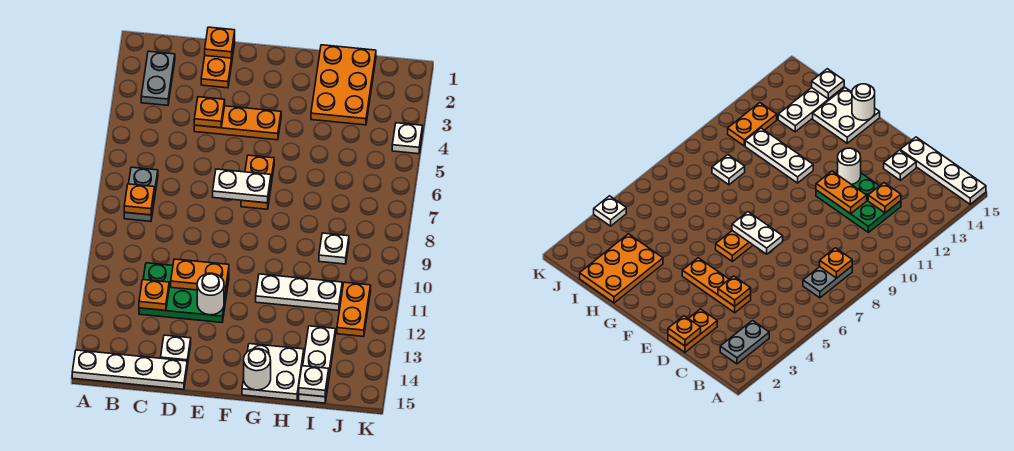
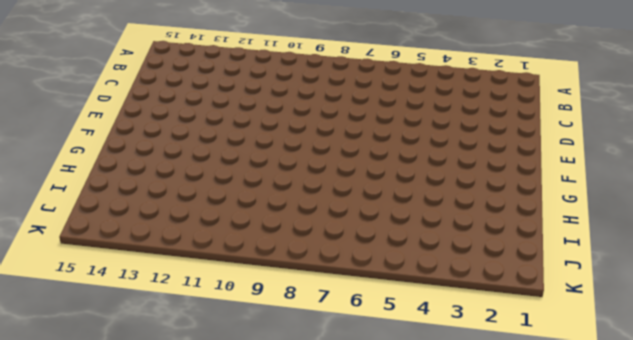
none -> white 1x4 plate [72,350,187,389]
none -> grey 1x2 plate [141,51,175,105]
none -> grey 1x2 plate [124,167,158,221]

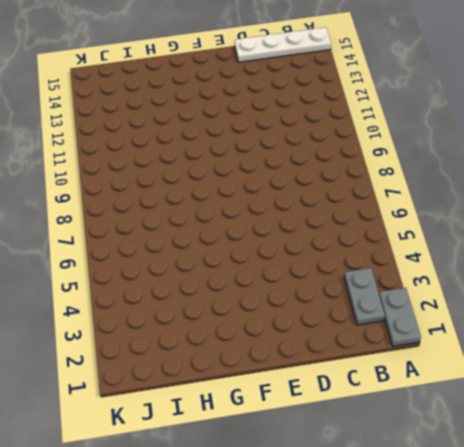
grey 1x2 plate [379,288,421,346] -> grey 1x2 plate moved to [124,167,158,221]
none -> green 2x3 plate [139,263,229,323]
none -> orange 1x2 plate [201,39,235,88]
none -> orange 1x3 plate [194,106,281,140]

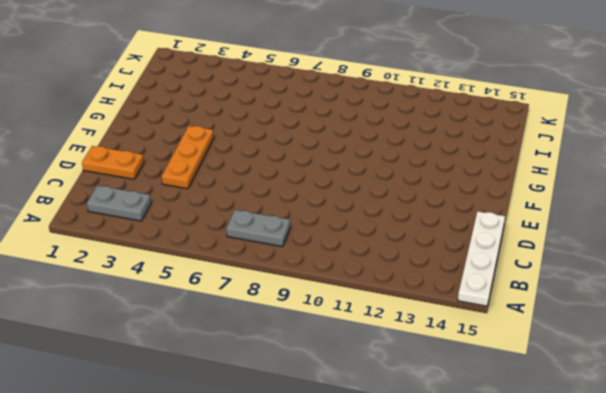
none -> green 2x3 plate [139,263,229,323]
none -> white 1x1 plate [161,335,191,366]
none -> orange 1x2 plate [241,155,274,209]

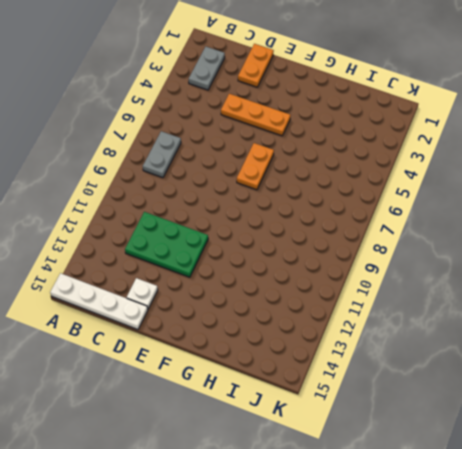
none -> white 1x3 plate [256,274,342,311]
none -> white 2x2 plate [242,344,304,400]
none -> orange 2x3 plate [311,45,376,125]

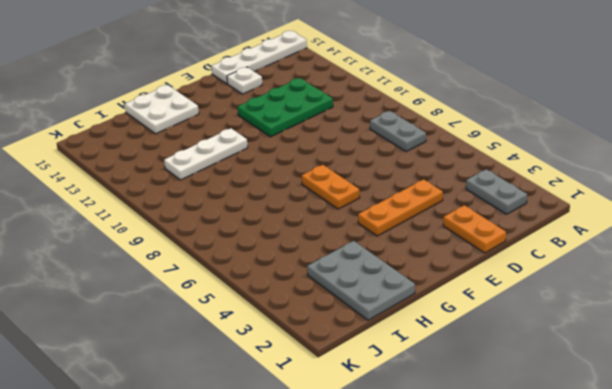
grey 2x3 plate [307,241,415,320] -> orange 2x3 plate [311,45,376,125]
none -> white 1x1 plate [319,233,349,264]
none -> white 1x3 plate [299,326,335,403]
none -> orange 1x2 plate [337,282,371,336]

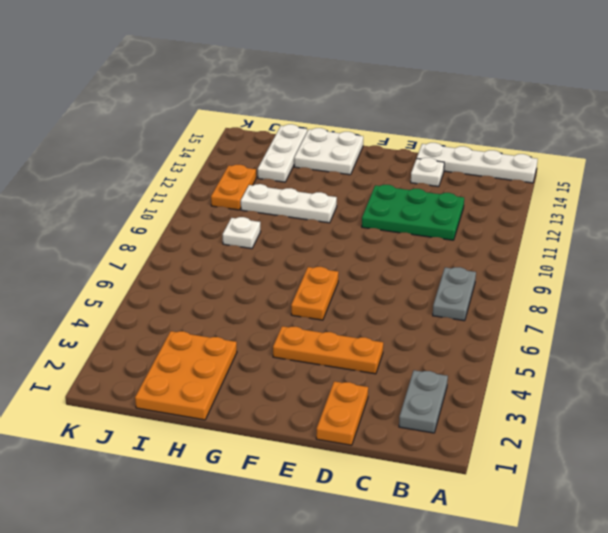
none -> white 1x1 plate [392,123,423,154]
none -> orange 1x1 plate [124,184,155,215]
none -> orange 1x1 plate [139,280,169,311]

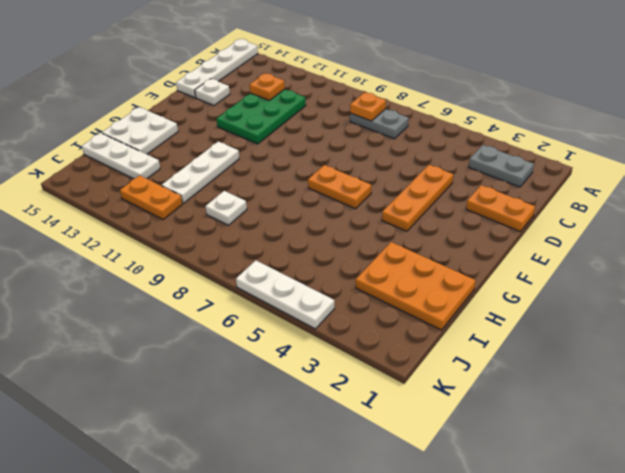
white 1x3 plate [236,260,334,329] -> white 1x1 plate [392,123,423,154]
none -> orange 1x1 plate [205,27,235,58]
none -> orange 1x1 plate [194,97,225,128]
none -> orange 1x2 plate [171,259,229,293]

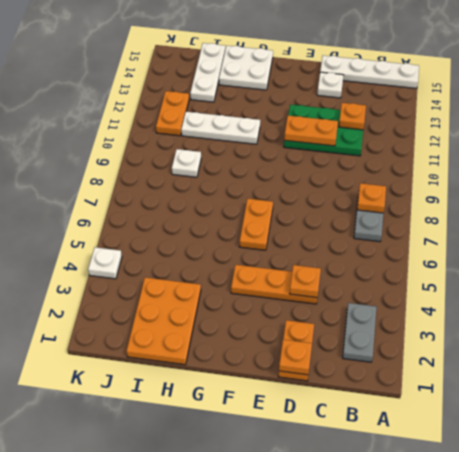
none -> white 1x2 plate [213,169,271,203]
none -> white 1x1 round brick [197,273,224,315]
none -> white 1x1 round brick [244,349,271,390]

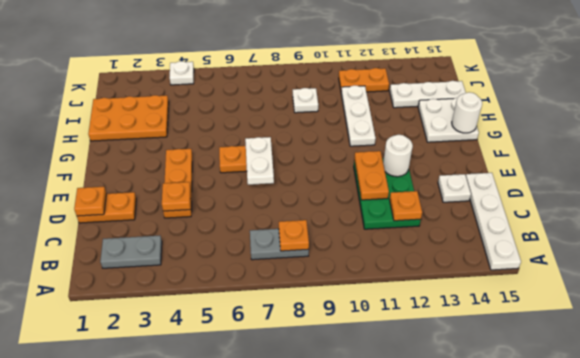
none -> white 1x1 plate [299,366,329,397]

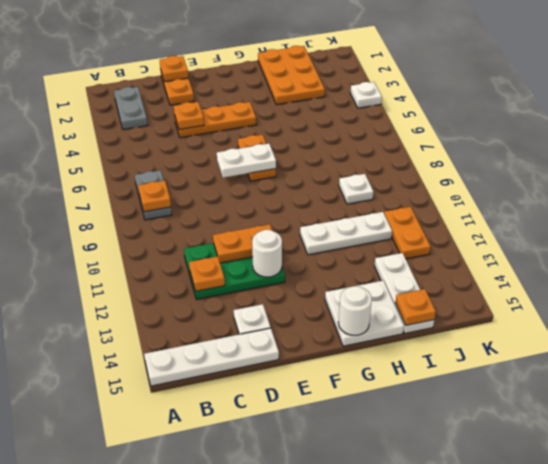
orange 1x1 plate [395,289,436,325] -> white 1x1 plate [299,366,329,397]

